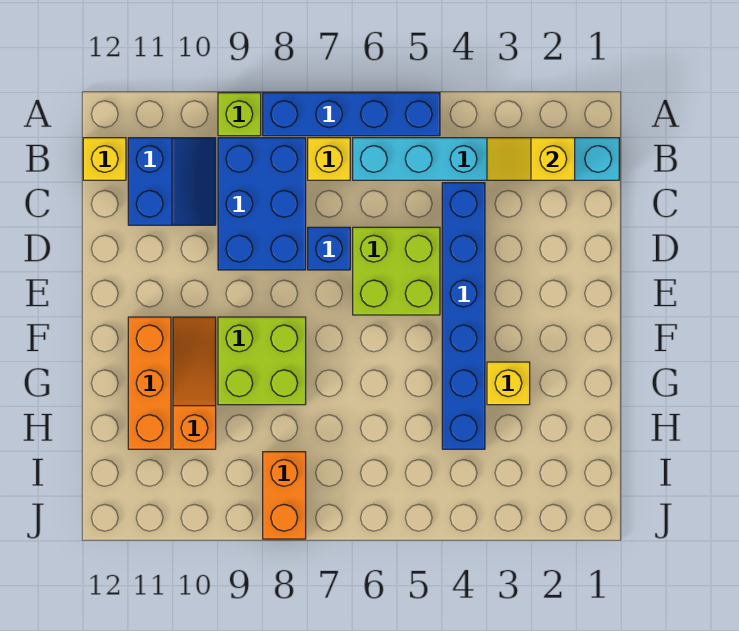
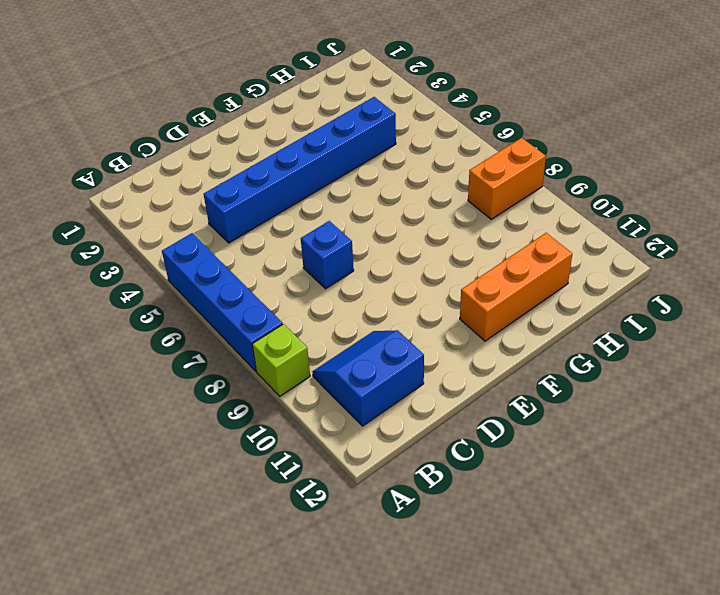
none -> cyan 1x6 brick [353,138,619,180]
none -> yellow 1x1 brick [308,138,350,180]
none -> blue 2x3 brick [218,138,306,270]

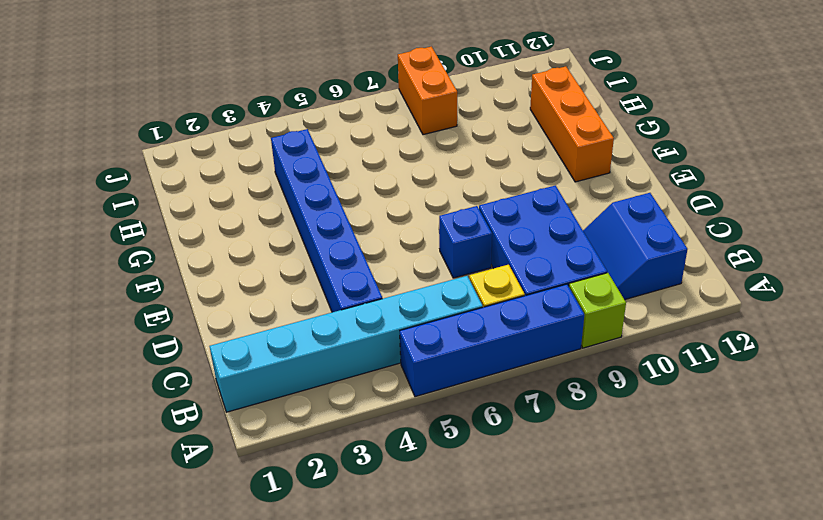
none -> yellow 1x1 brick [83,138,126,180]
none -> lime 2x2 brick [353,227,440,315]
none -> lime 2x2 brick [218,317,306,405]

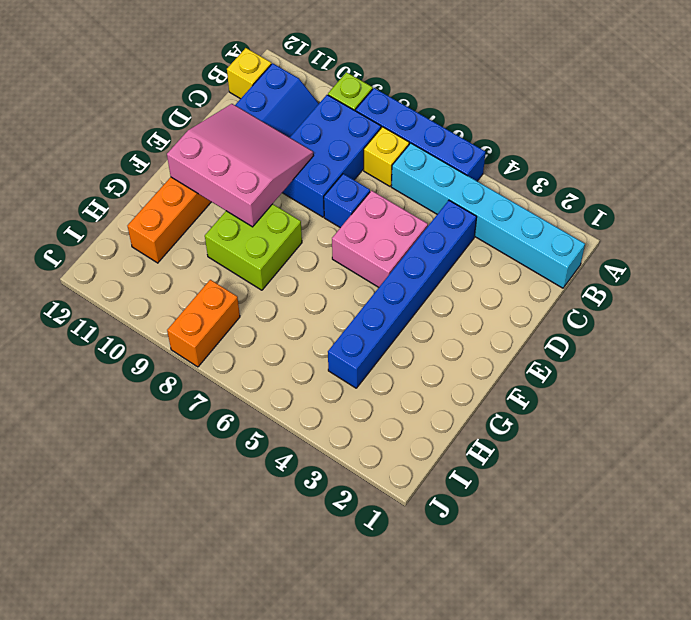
pink 2x2 brick [332,191,428,287] -> lime 2x2 brick [353,227,440,315]
pink 3x3 slope [167,104,313,227] -> none
none -> orange 1x3 slope [173,317,216,449]
none -> yellow 1x1 brick [487,362,530,405]
none -> yellow 1x2 slope [487,138,575,180]

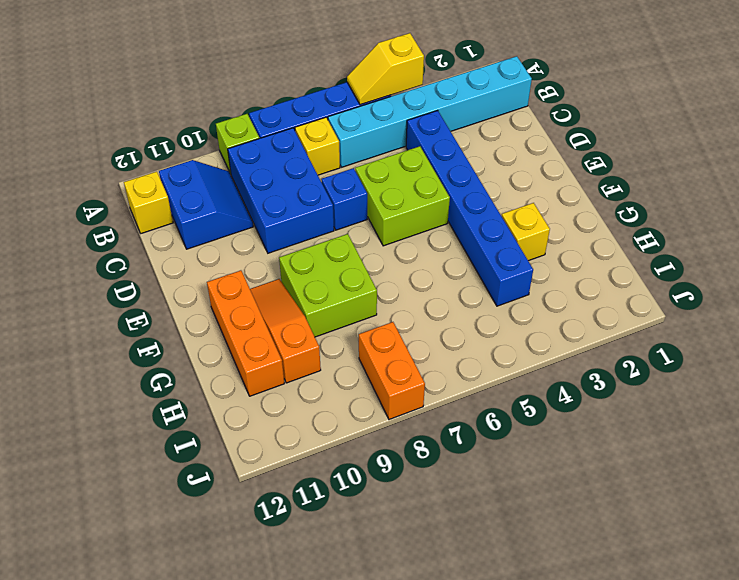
yellow 1x2 slope [347,33,424,105] -> yellow 1x2 slope moved to [487,138,575,180]

